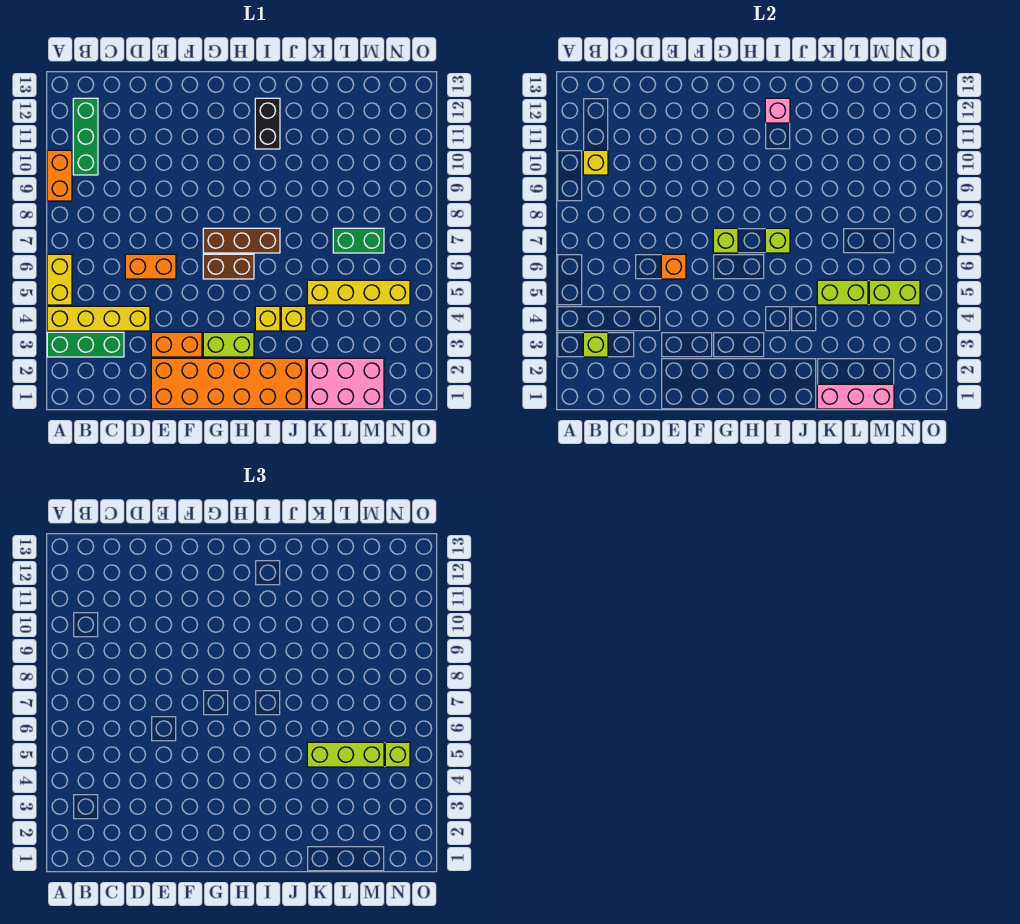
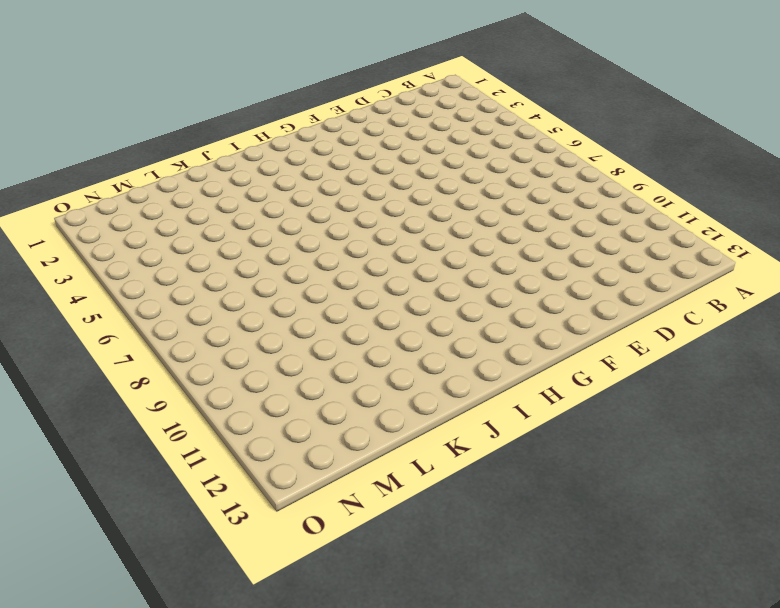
none -> green 1x3 brick [47,332,124,357]
none -> yellow 1x4 brick [47,306,150,331]
none -> yellow 1x2 brick [47,254,72,305]

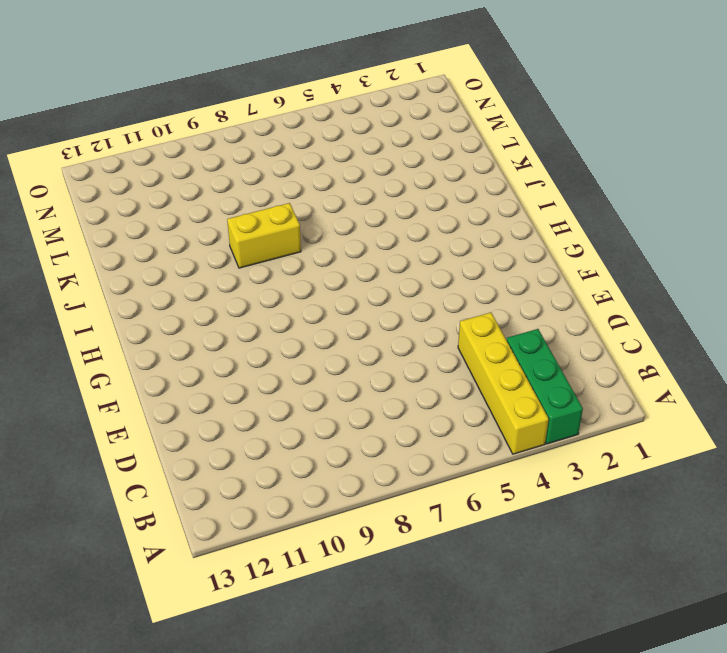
yellow 1x2 brick [227,203,301,268] -> yellow 1x2 brick moved to [47,254,72,305]
none -> orange 1x2 brick [47,150,72,201]
none -> green 1x3 brick [73,98,98,175]
none -> orange 1x2 brick [125,254,176,279]

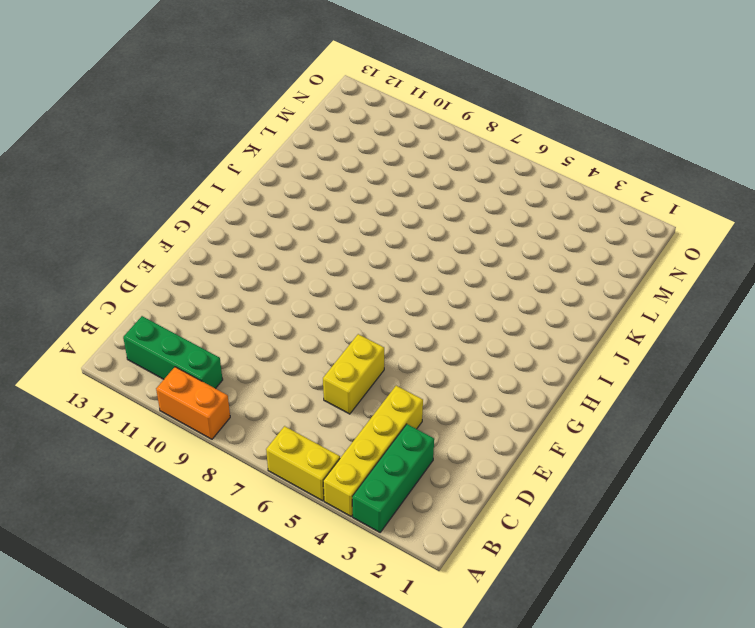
yellow 1x2 brick [323,334,384,414] -> orange 1x2 brick [125,254,176,279]
none -> orange 2x6 brick [151,358,306,409]
none -> orange 1x2 brick [151,332,202,357]
none -> lime 1x2 brick [203,332,254,357]

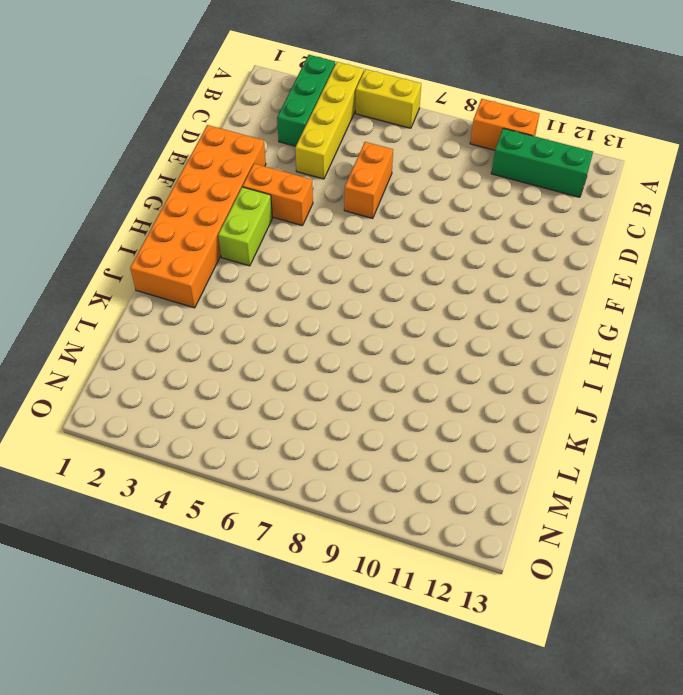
orange 1x2 brick [243,164,313,226] -> orange 1x2 brick turned to [151,332,202,357]
none -> brown 1x2 brick [203,254,254,279]
none -> brown 1x3 brick [203,228,280,253]
none -> yellow 1x1 brick [255,306,280,331]

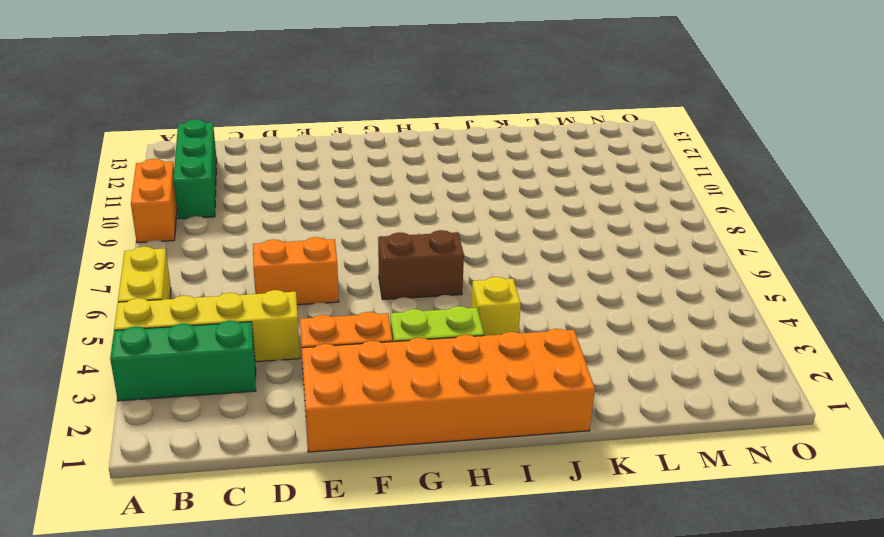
none -> brown 1x3 brick [203,228,280,253]
none -> black 1x2 brick [255,98,280,149]
none -> yellow 1x1 brick [281,306,306,331]

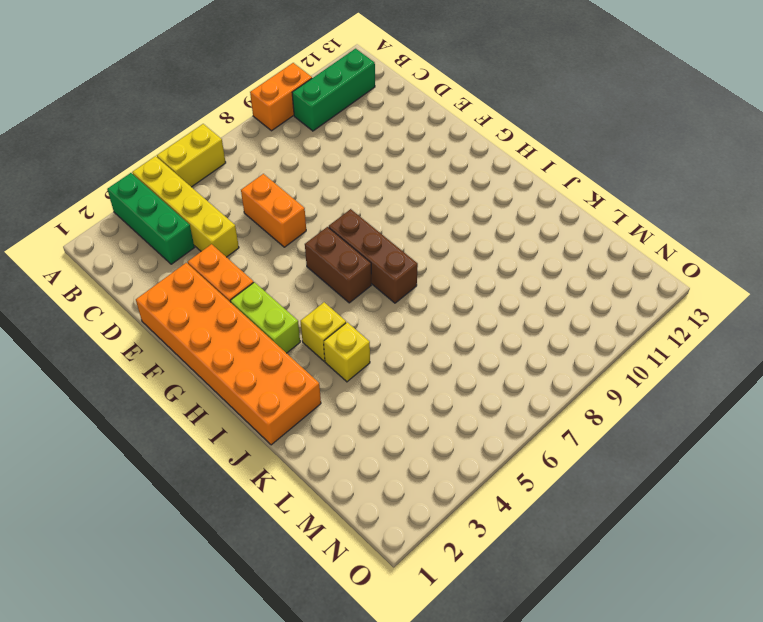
none -> black 1x2 brick [255,98,280,149]
none -> pink 2x3 brick [307,358,384,409]
none -> yellow 1x4 brick [307,280,410,305]

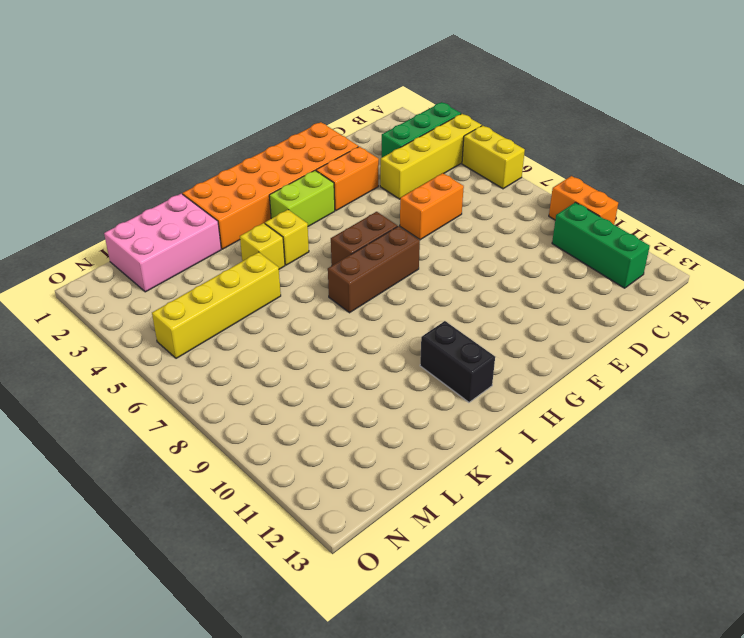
none -> green 1x2 brick [333,228,384,253]
none -> lime 1x1 brick [583,332,608,357]
none -> yellow 1x1 brick [583,150,608,175]

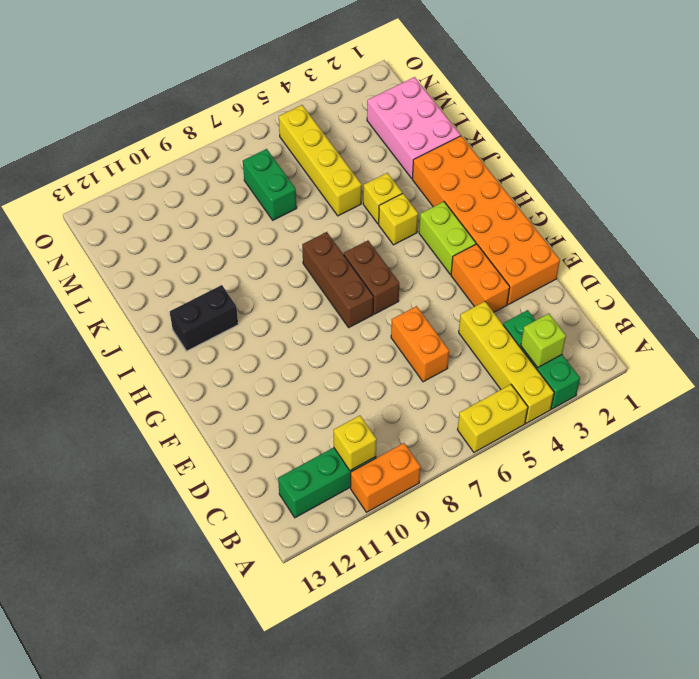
none -> orange 1x1 brick [661,254,686,279]
none -> lime 1x1 brick [713,228,738,253]
none -> lime 1x1 brick [765,228,790,253]

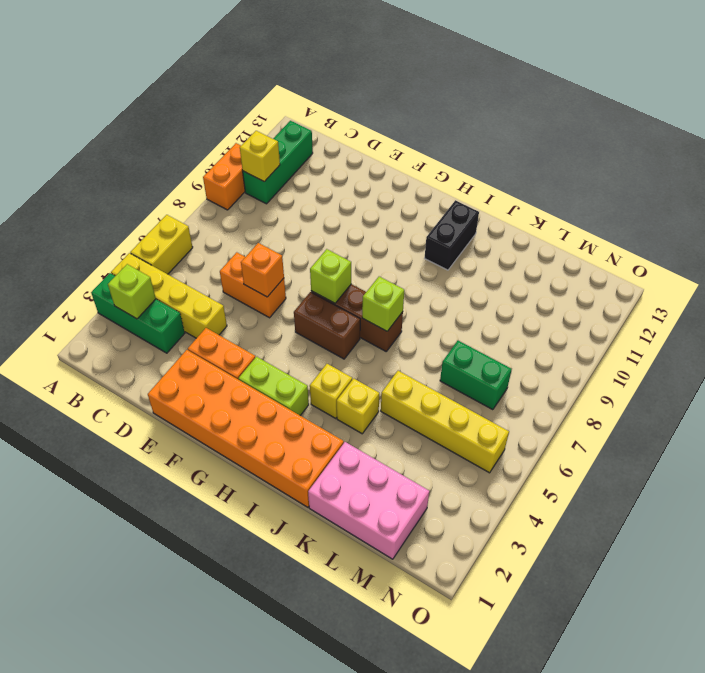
none -> pink 1x1 brick [765,98,790,123]
none -> pink 1x3 brick [817,384,894,409]
none -> lime 1x2 brick [817,280,868,305]

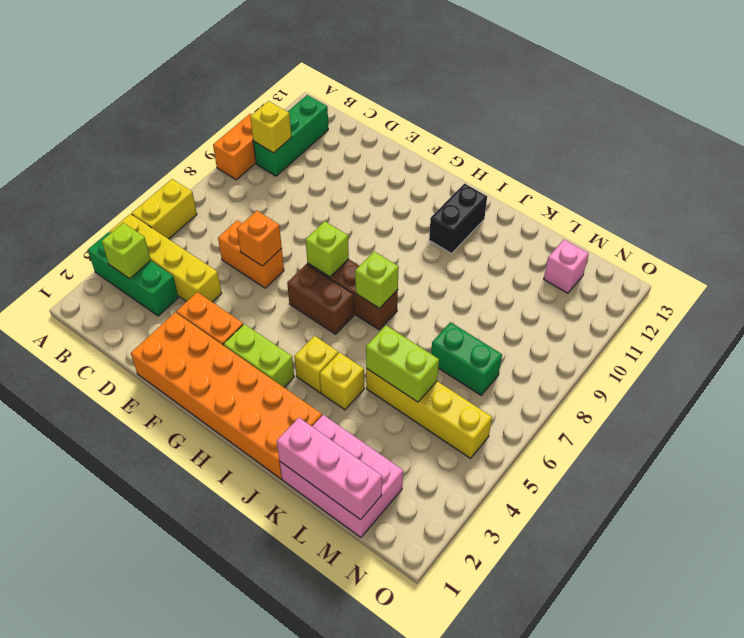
pink 1x1 brick [544,240,589,293] -> pink 1x1 brick moved to [765,98,790,123]
none -> lime 1x2 brick [869,280,920,305]
none -> lime 1x3 brick [307,742,384,767]
none -> lime 1x1 brick [385,742,410,767]

